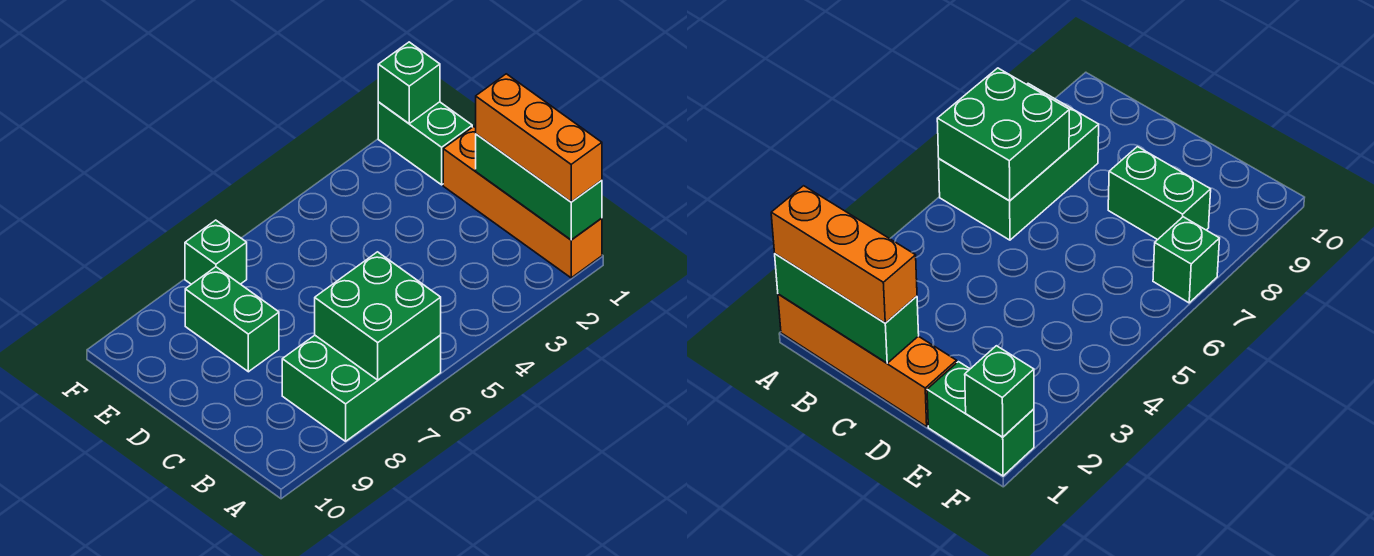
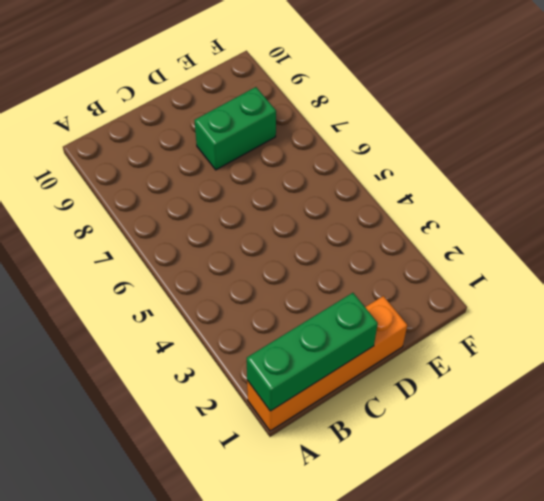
none -> green 2x3 brick [282,335,441,441]
none -> green 1x2 brick [378,102,472,185]

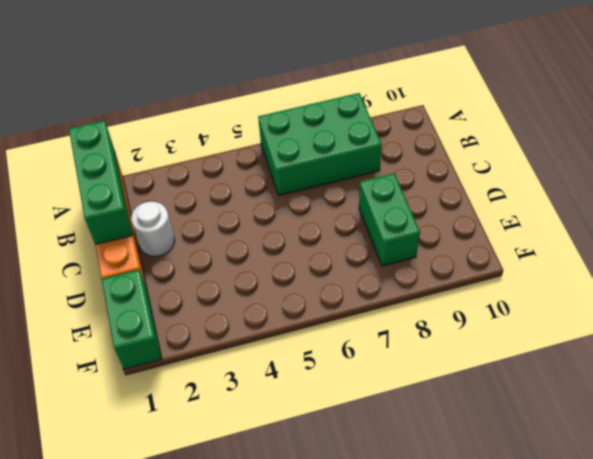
white 1x1 round brick [131,201,174,257] -> none
none -> green 1x1 brick [185,220,247,284]
none -> green 2x2 brick [315,252,441,380]

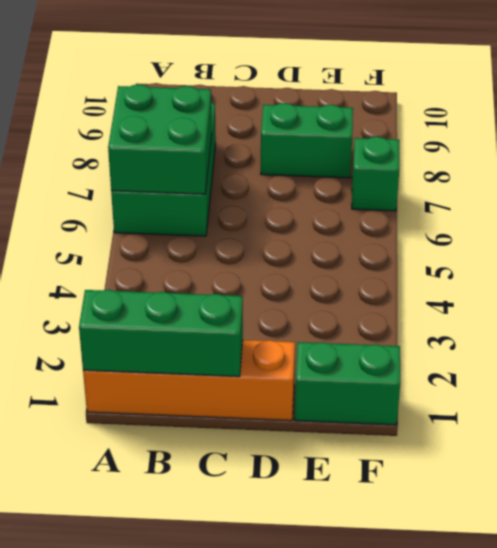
none -> green 1x1 brick [378,42,440,123]
none -> orange 1x3 brick [476,74,602,202]

